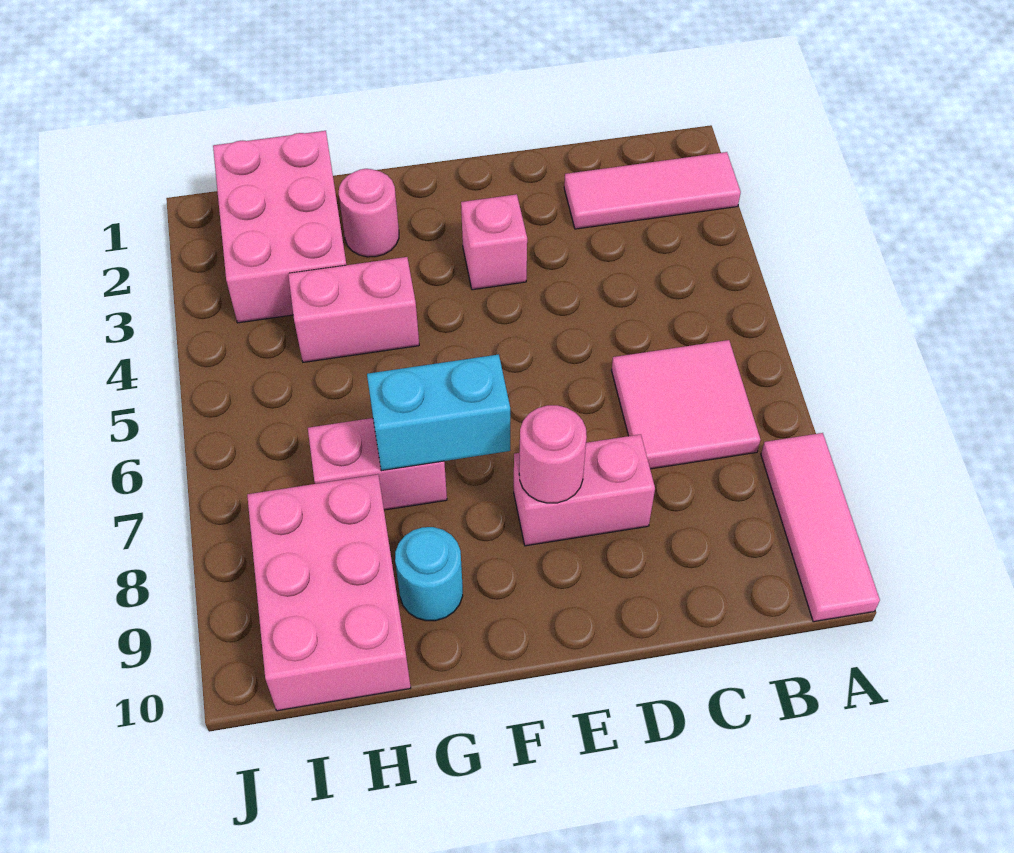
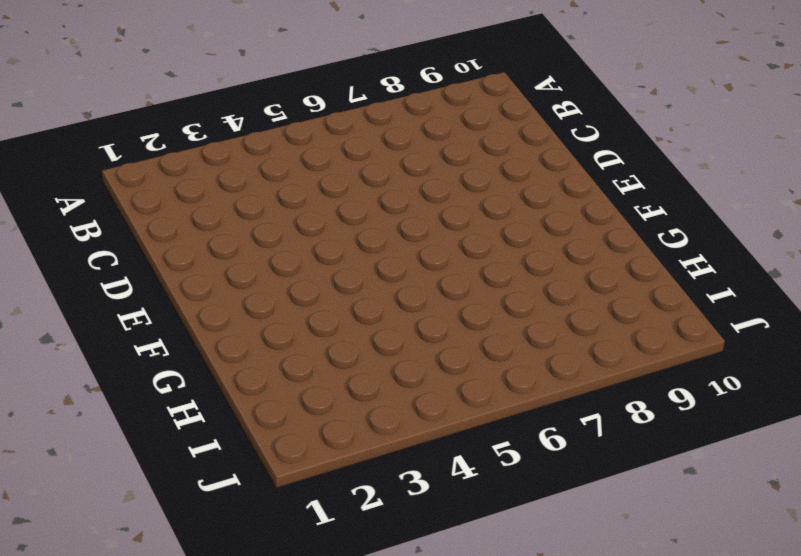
none -> pink 1x3 tile [564,152,741,229]
none -> pink 1x3 tile [761,433,880,622]
none -> pink 2x2 tile [611,340,760,469]

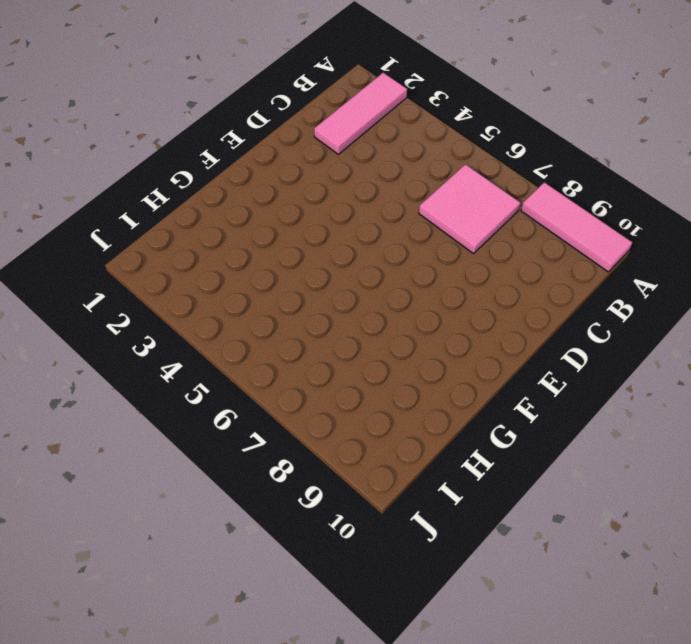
none -> pink 1x2 brick [514,434,655,546]
none -> pink 1x1 brick [461,194,527,290]
none -> pink 1x1 round brick [339,169,399,257]

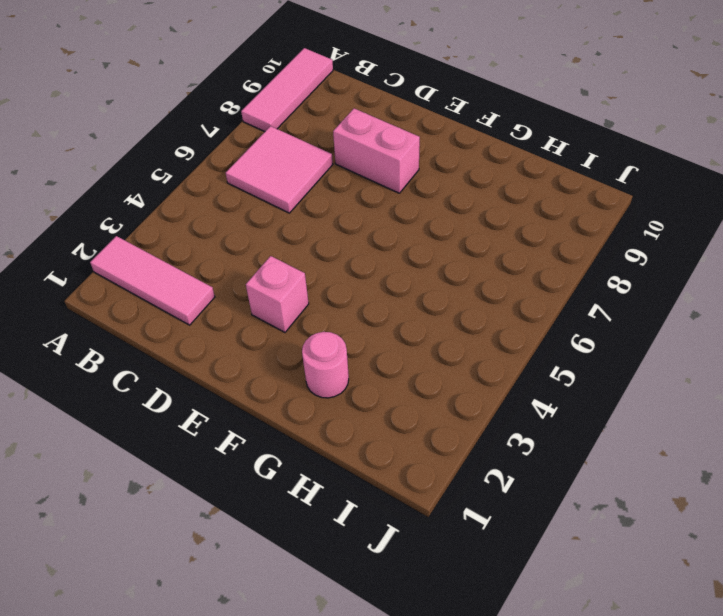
none -> pink 1x2 brick [288,257,419,362]
none -> pink 1x2 brick [308,418,447,510]
none -> cyan 1x1 round brick [395,527,463,621]

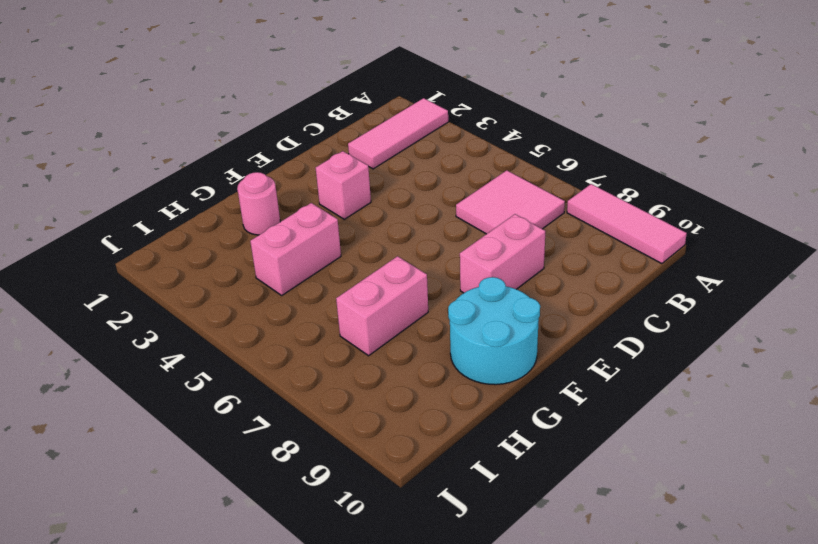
cyan 2x2 round brick [448,277,540,385] -> cyan 1x1 round brick [395,527,463,621]
none -> pink 2x3 brick [213,131,346,323]
none -> pink 2x3 brick [247,474,411,711]
none -> pink 1x1 round brick [519,405,587,503]

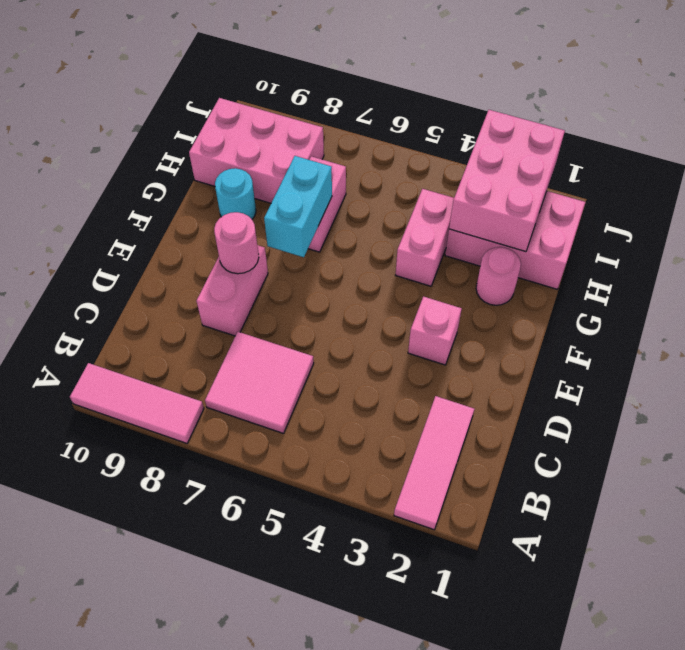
pink 2x3 brick [449,110,565,252] -> none

